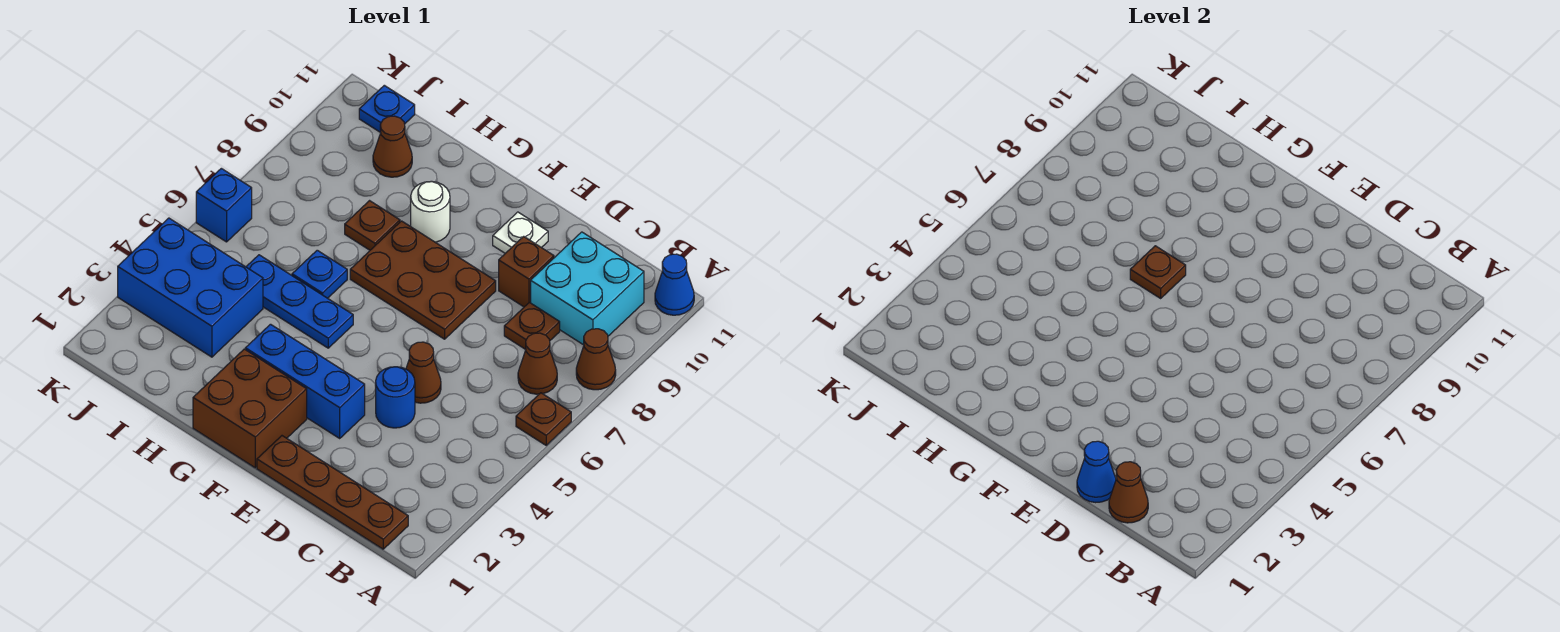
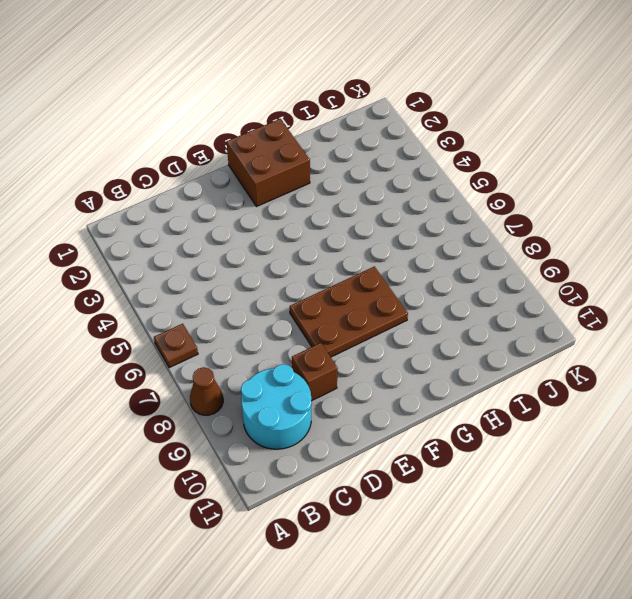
cyan 2x2 round brick [241,364,312,449] -> cyan 2x2 brick [531,232,644,345]
none -> blue 1x1 cone [655,254,694,315]
none -> brown 1x4 plate [257,436,408,549]
none -> brown 1x1 cone [518,333,557,394]

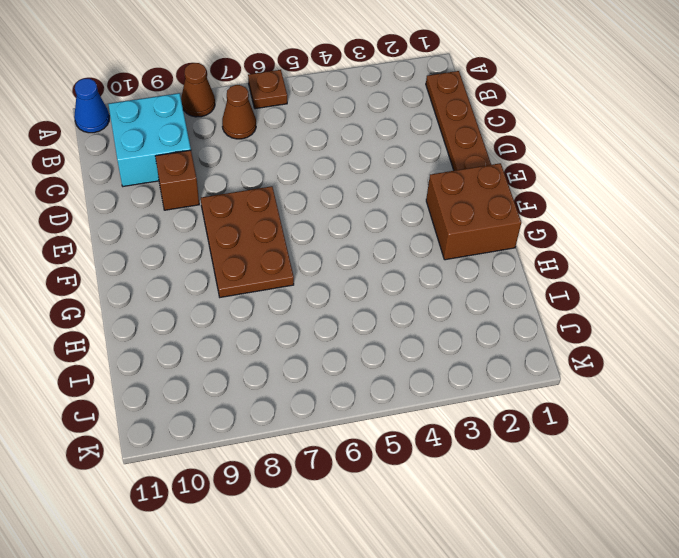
none -> brown 1x1 plate [504,302,560,349]
none -> blue 1x1 round brick [375,367,415,428]
none -> brown 1x1 cone [406,342,441,403]

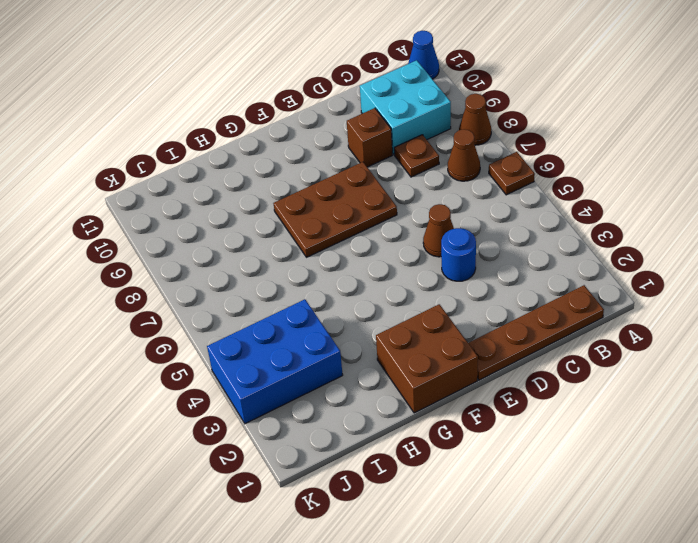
none -> blue 1x3 brick [245,324,365,438]
none -> white 1x1 plate [493,212,548,253]
none -> blue 1x3 plate [246,255,353,348]

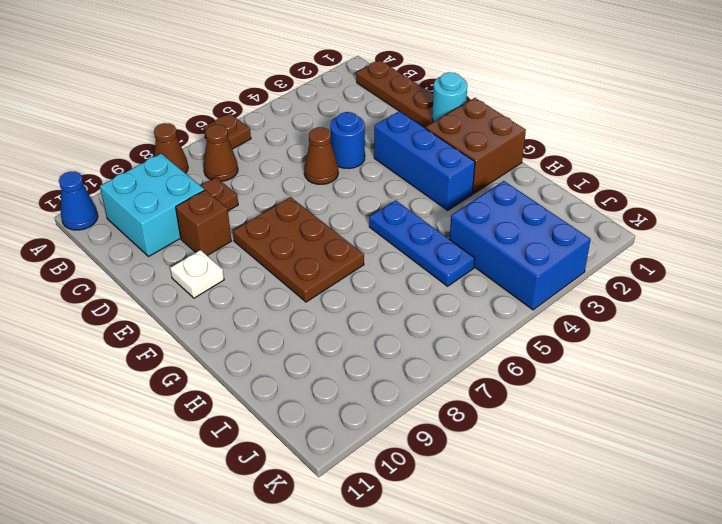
cyan 1x1 round brick [432,72,467,122] -> none
none -> white 1x1 round brick [411,181,450,242]
none -> blue 1x1 plate [292,250,347,298]
none -> brown 1x1 plate [345,201,400,250]

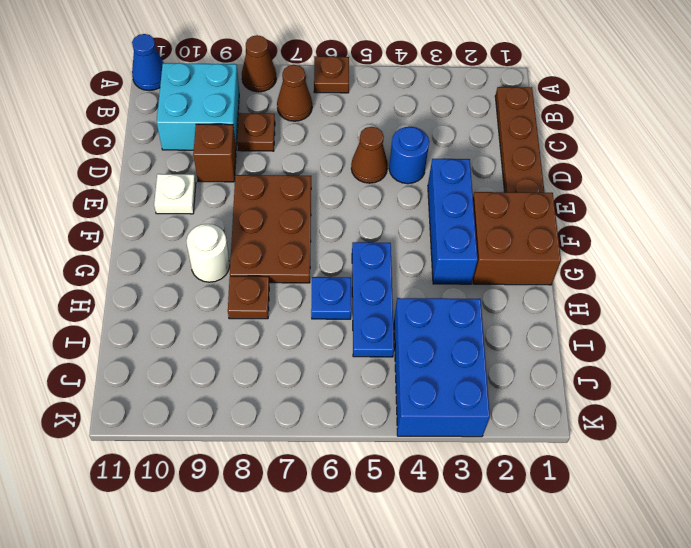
none -> brown 1x1 cone [373,116,412,177]
none -> blue 1x1 plate [359,85,415,133]
none -> blue 1x1 brick [196,168,252,242]

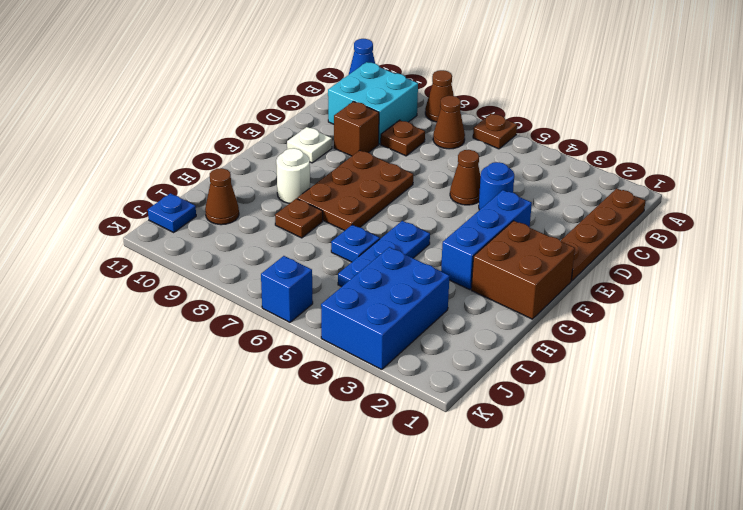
none -> brown 1x1 cone [1109,462,1148,523]
none -> blue 1x1 cone [1077,441,1116,503]
none -> brown 1x1 plate [1130,246,1186,298]

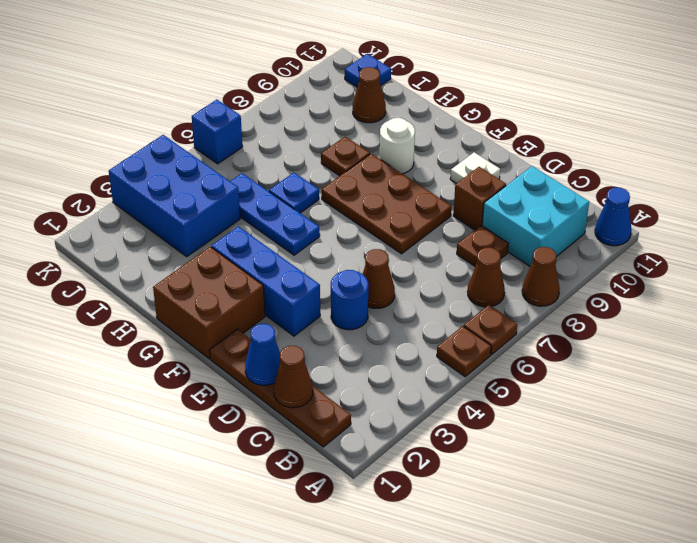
brown 1x1 plate [437,326,491,377] -> brown 1x1 plate moved to [1130,246,1186,298]

